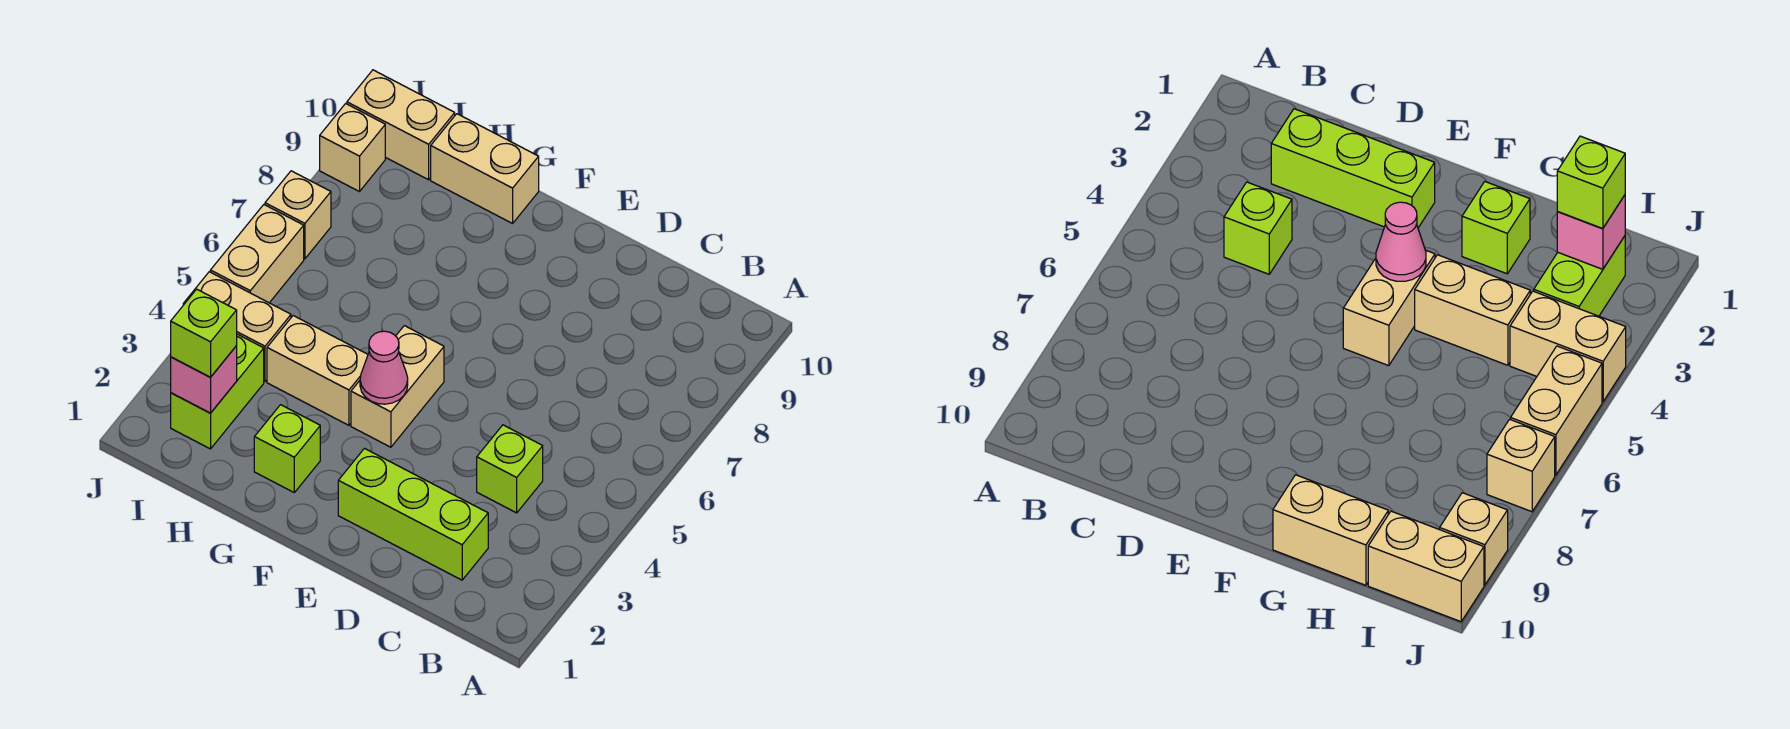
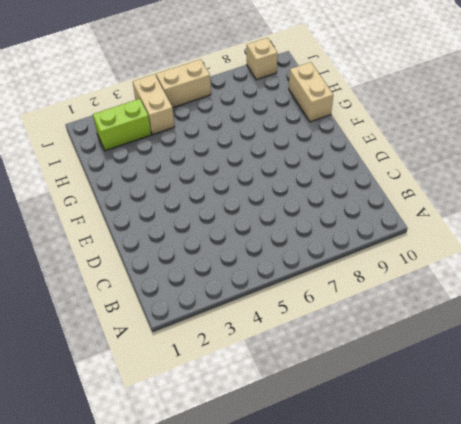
none -> lime 1x3 brick [338,449,488,580]
none -> lime 1x1 brick [477,425,543,513]
none -> tan 1x2 brick [351,326,444,447]

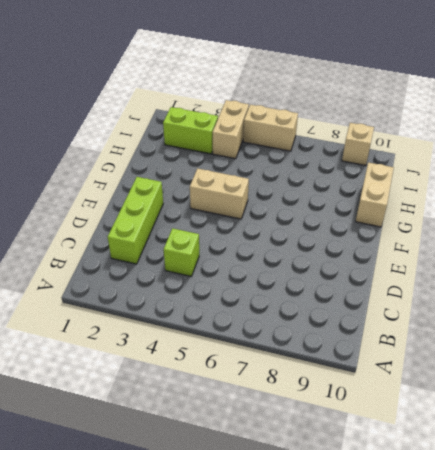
none -> lime 1x1 brick [254,405,320,492]
none -> tan 1x2 brick [267,316,368,425]
none -> tan 1x2 brick [347,70,455,180]

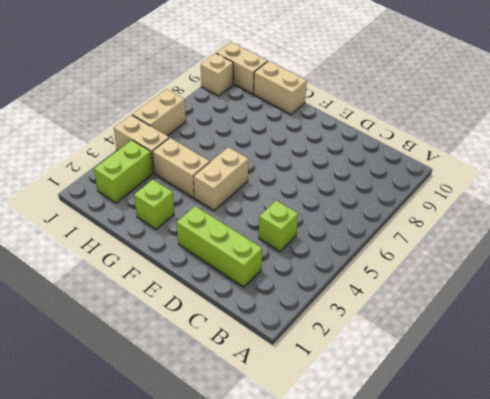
none -> tan 1x1 brick [265,171,331,259]
none -> pink 1x1 cone [360,331,408,404]
none -> pink 1x1 brick [171,346,237,413]

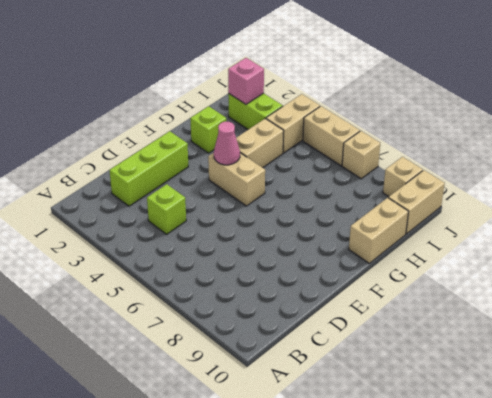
none -> lime 1x1 brick [171,289,237,377]

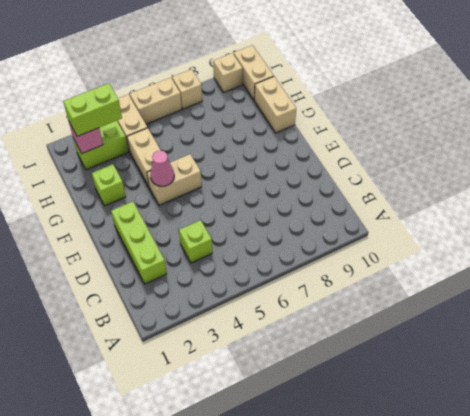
lime 1x2 brick [63,83,122,136] -> lime 1x1 brick [171,289,237,377]

